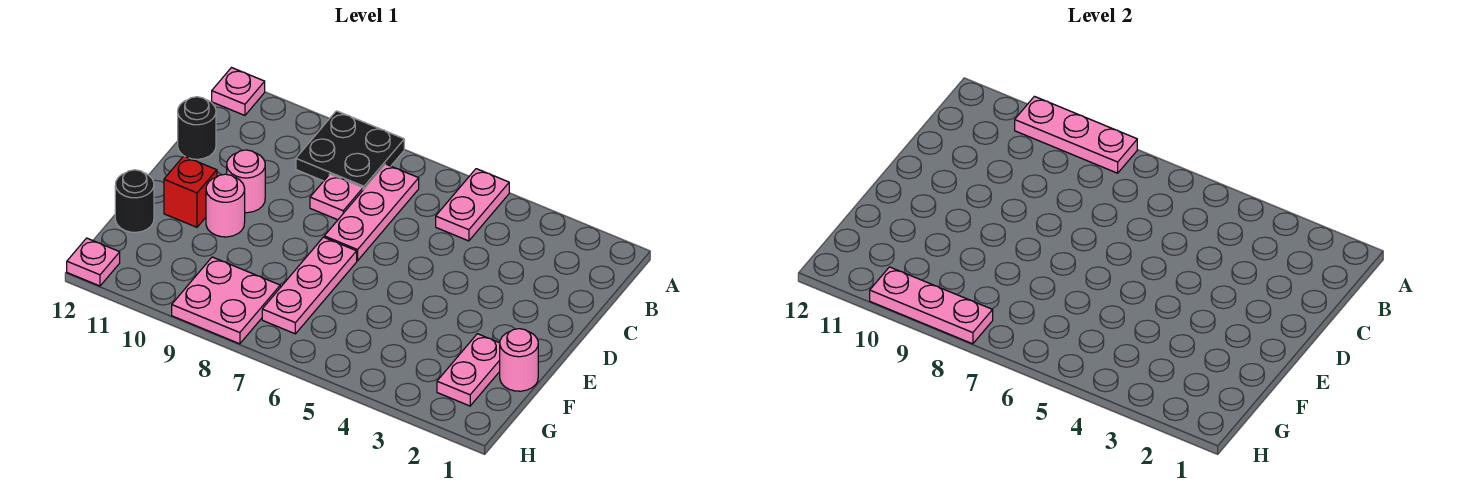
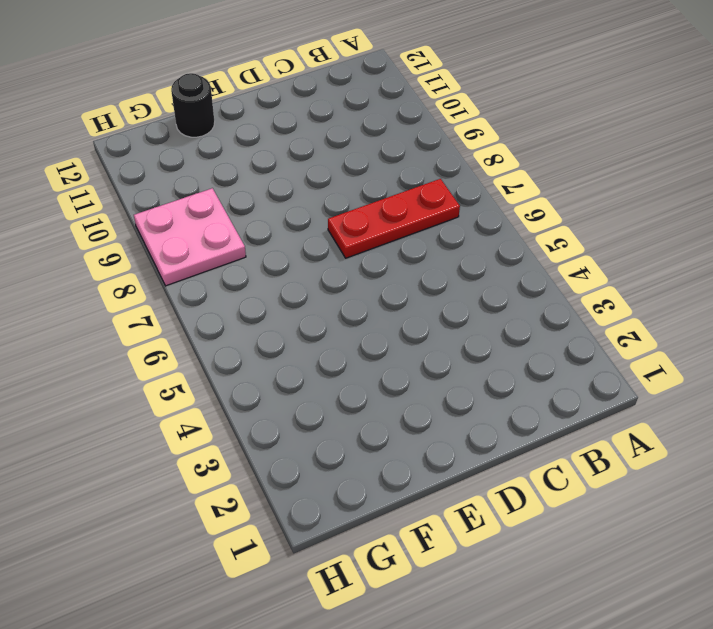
red 1x3 plate [328,179,460,258] -> pink 1x3 plate [324,164,419,261]
none -> pink 1x2 plate [436,169,509,241]
none -> black 2x2 plate [296,111,404,190]
none -> pink 1x1 plate [212,68,265,115]

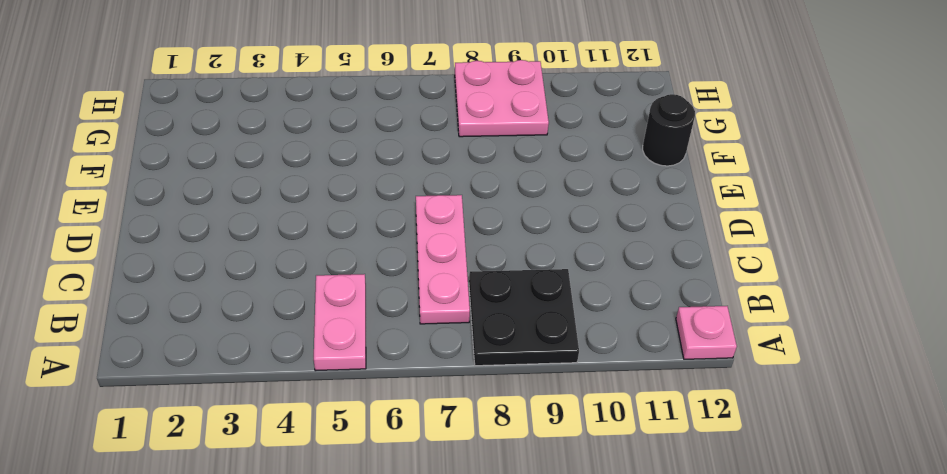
none -> pink 1x1 plate [310,174,363,220]
none -> black 1x1 round brick [178,97,216,159]
none -> pink 1x1 round brick [227,150,265,213]

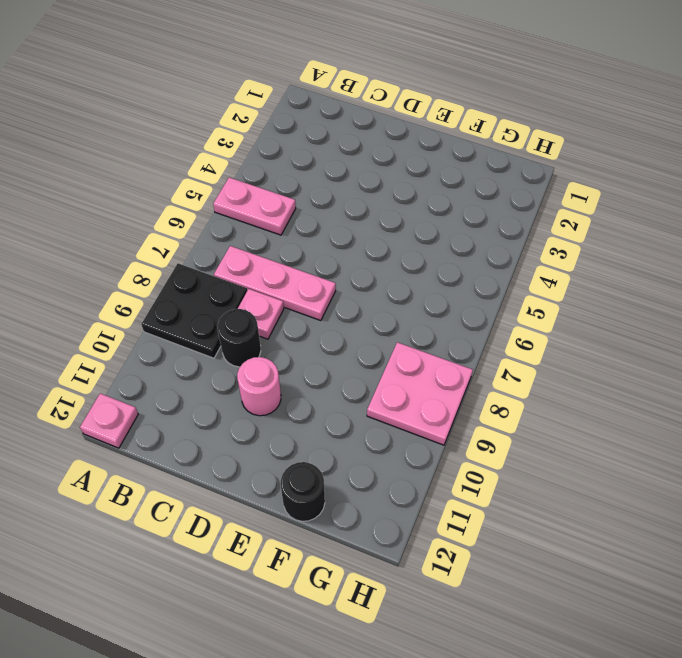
black 1x1 round brick [217,309,261,367] -> black 1x1 round brick moved to [178,97,216,159]
none -> pink 1x3 plate [262,237,357,334]
none -> pink 1x1 round brick [206,174,245,237]
none -> red 1x1 brick [164,156,217,227]

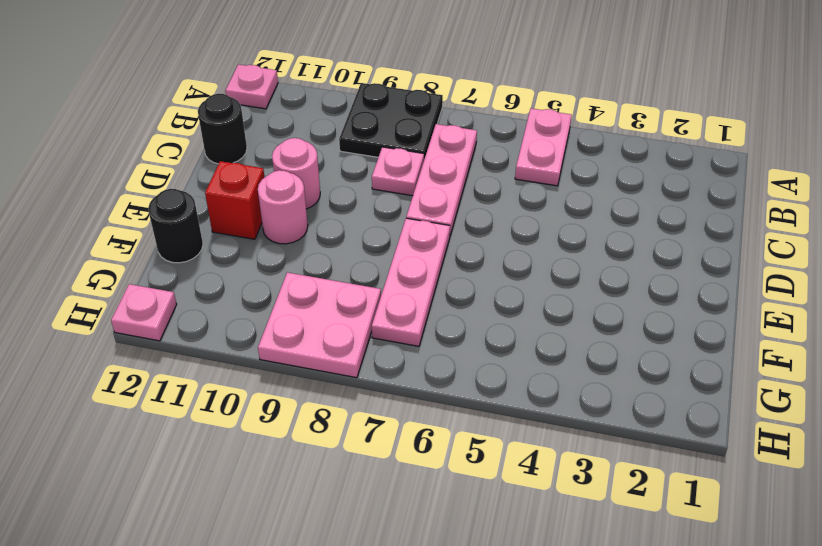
none -> pink 1x1 round brick [500,329,538,391]
none -> pink 1x2 plate [437,334,500,406]
none -> pink 1x3 plate [1015,96,1137,173]

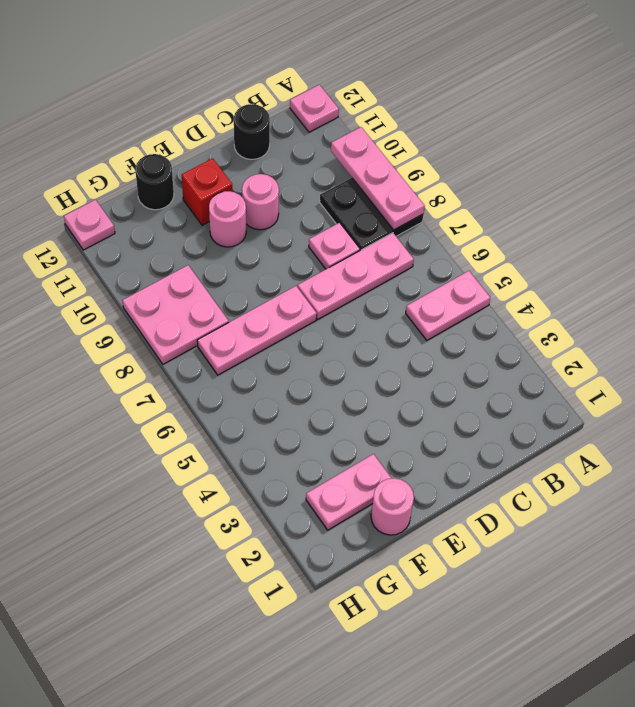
none -> pink 1x3 plate [870,267,993,344]

